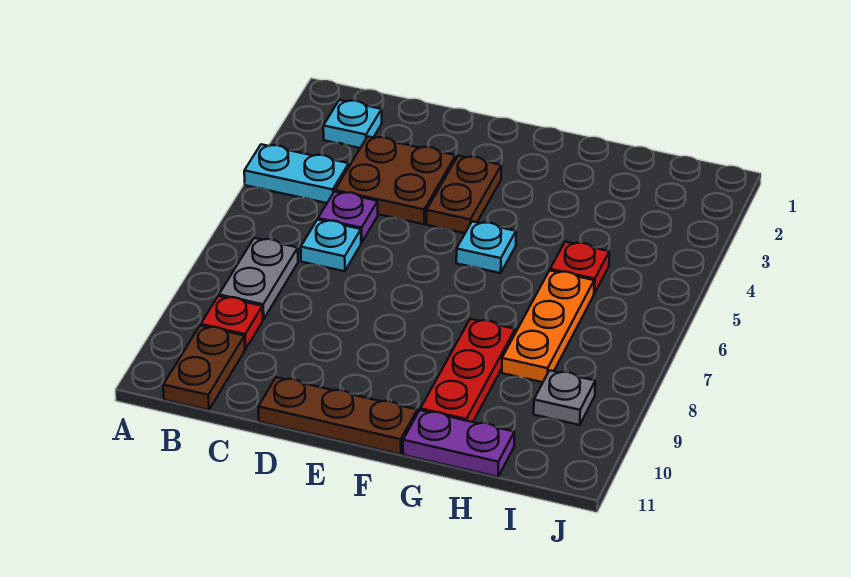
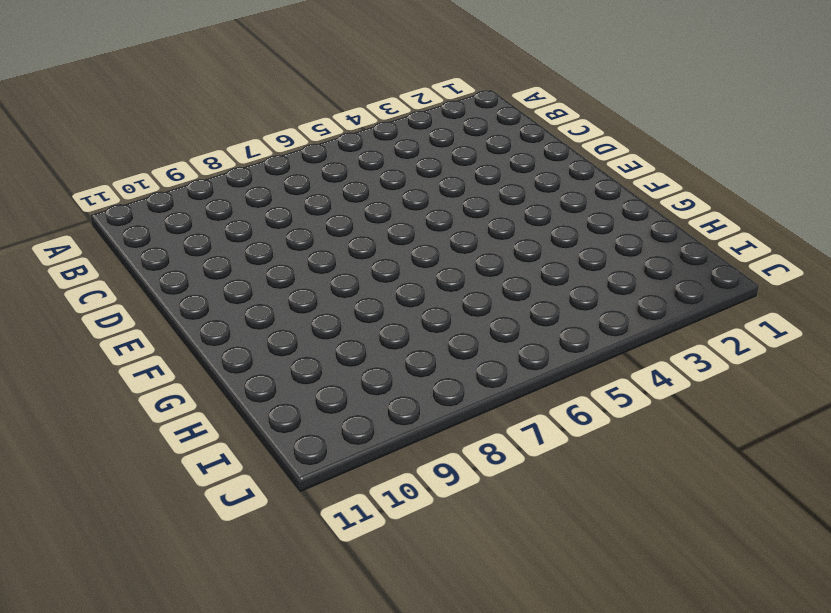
none -> cyan 1x2 plate [244,144,349,203]
none -> cyan 1x1 plate [323,100,382,148]
none -> grey 1x2 plate [219,238,298,319]

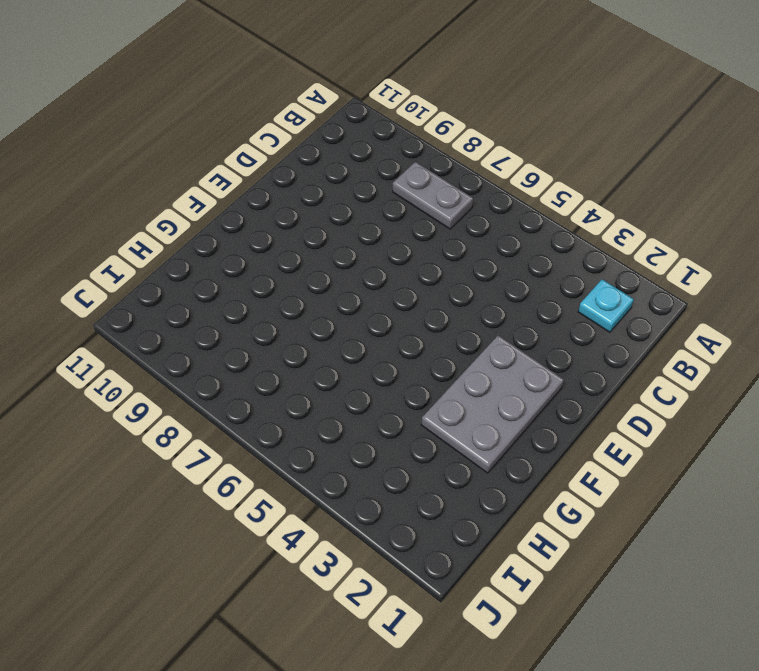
grey 2x3 plate [421,335,564,473] -> brown 1x2 plate [427,156,501,233]
none -> cyan 1x2 plate [244,144,349,203]
none -> red 1x1 plate [201,296,263,349]
none -> brown 1x2 plate [163,326,245,410]

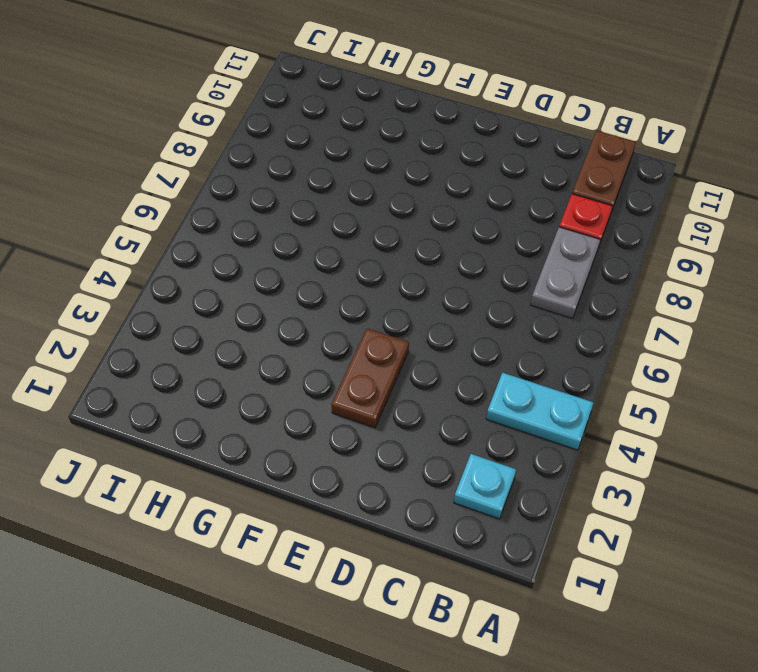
none -> brown 2x2 plate [335,137,456,224]
none -> purple 1x1 plate [318,191,378,243]
none -> cyan 1x1 plate [301,220,361,271]

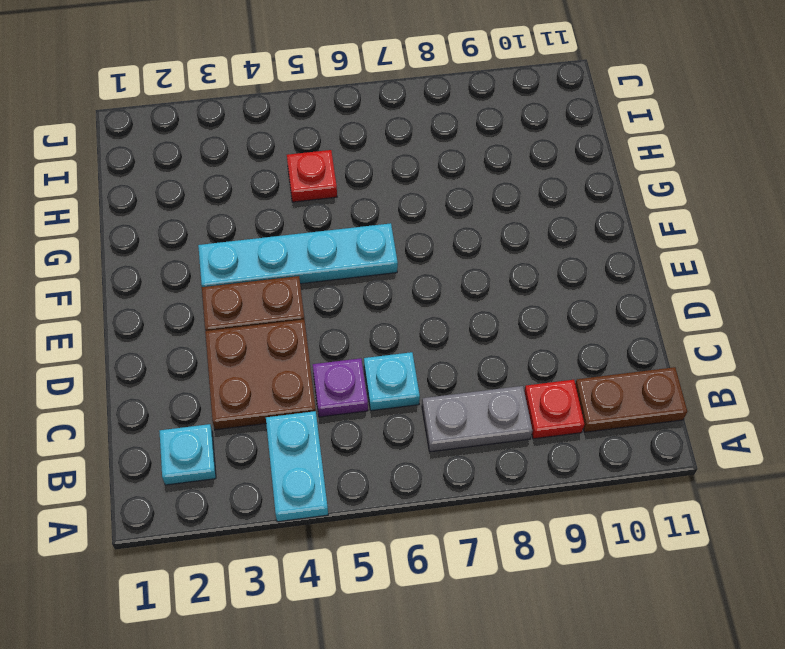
cyan 1x4 plate [198,223,398,287] -> cyan 1x1 plate [456,221,516,273]
none -> brown 1x3 plate [258,377,417,454]
none -> red 1x3 plate [420,319,515,422]
none -> purple 1x2 plate [403,410,514,477]

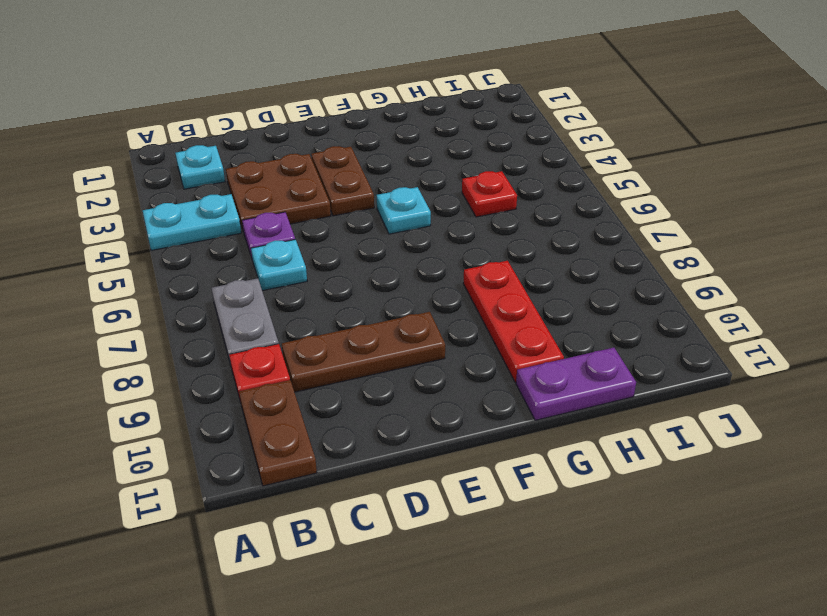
brown 1x3 plate [282,312,445,392] -> brown 1x3 plate moved to [258,377,417,454]
none -> orange 1x3 plate [502,270,594,382]
none -> grey 1x1 plate [534,370,595,425]

